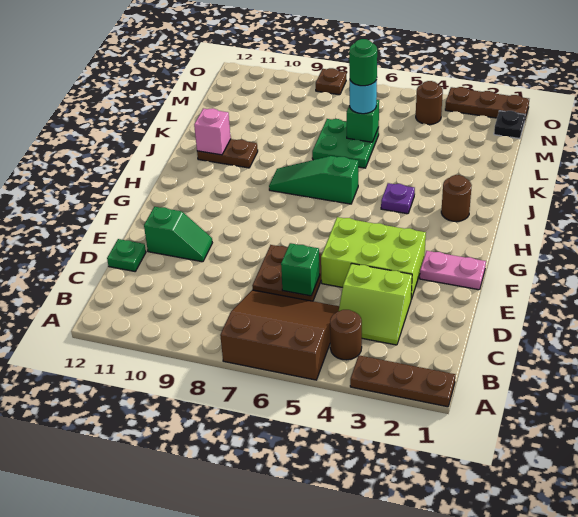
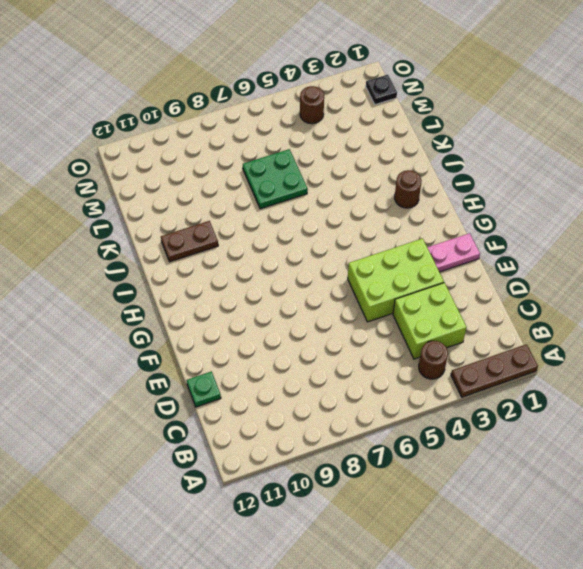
lime 2x2 brick [393,283,467,359] -> lime 2x2 slope [339,263,412,345]
none -> brown 3x3 slope [220,290,339,380]
none -> brown 2x2 plate [252,245,322,301]
none -> green 1x2 slope [144,207,212,262]

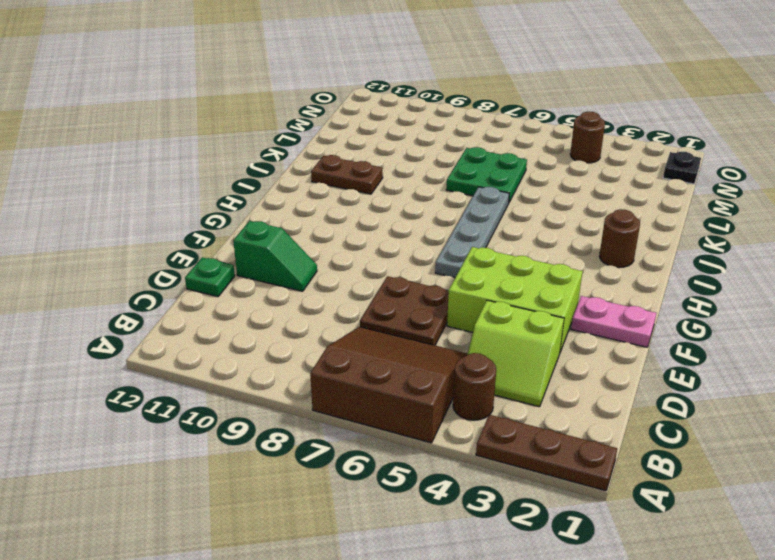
grey 1x4 plate [435,187,509,278] -> green 1x3 slope [269,156,358,204]
none -> purple 1x1 plate [381,183,415,214]
none -> brown 1x3 plate [445,87,529,119]
none -> brown 1x1 plate [316,68,346,95]

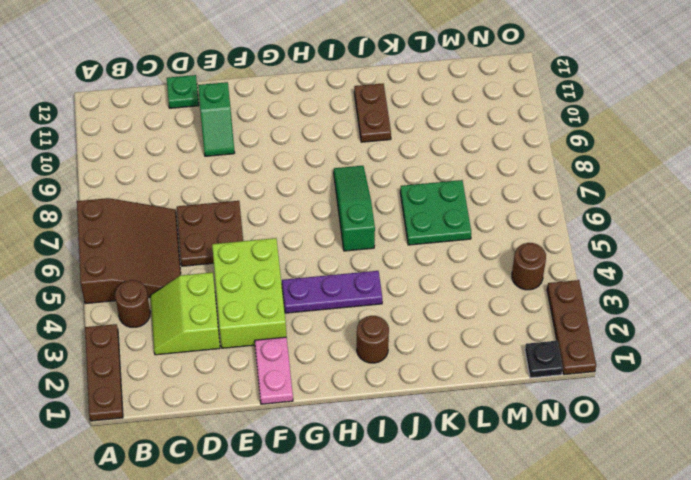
purple 1x3 plate [282,271,382,313] -> purple 1x1 plate [381,183,415,214]
none -> brown 1x1 plate [316,68,346,95]
none -> green 1x1 brick [281,243,320,296]
none -> pink 1x1 brick [194,108,231,155]

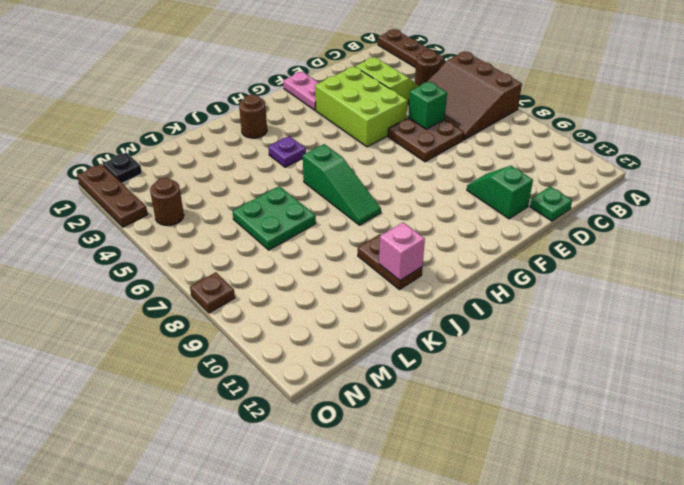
none -> green 1x1 brick [347,100,379,142]
none -> cyan 1x1 round brick [350,80,377,114]
none -> green 1x1 round brick [349,39,377,86]

